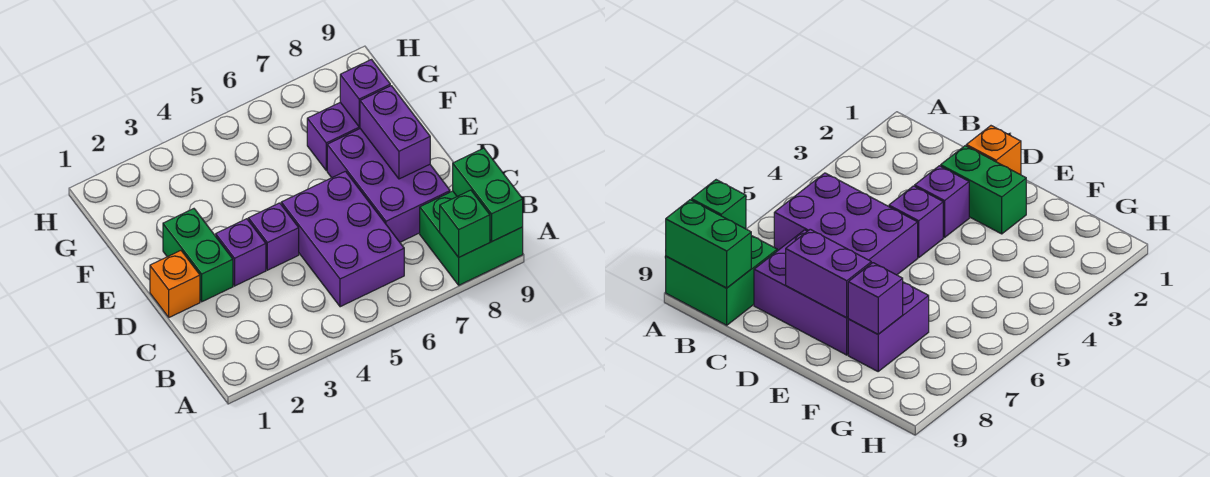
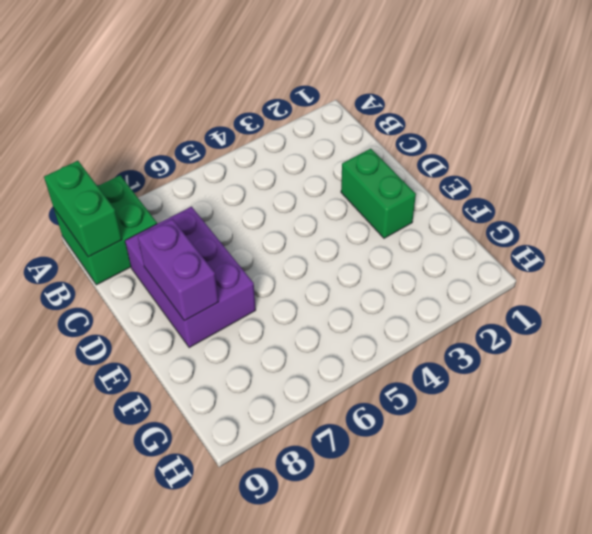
none -> purple 2x3 brick [281,171,404,307]
none -> orange 1x1 brick [150,251,200,317]
none -> purple 1x1 brick [216,219,266,286]

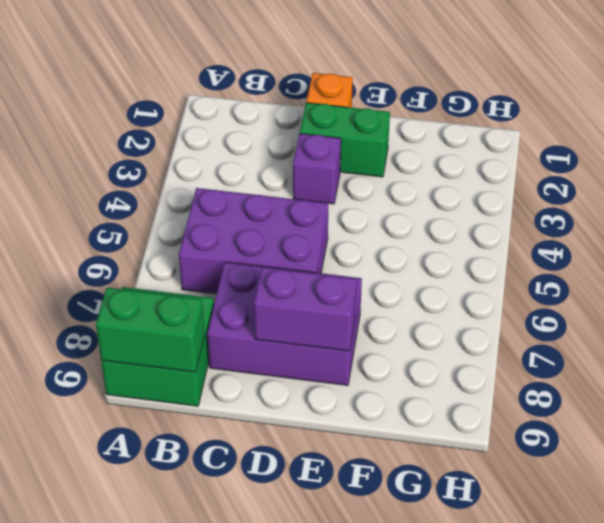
none -> purple 1x1 brick [248,203,299,270]
none -> purple 1x2 brick [307,102,360,171]
none -> green 1x1 brick [440,190,490,257]

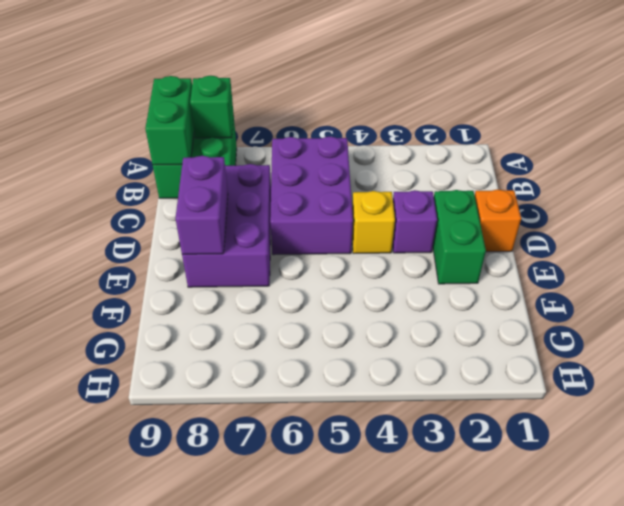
yellow 1x1 brick [352,191,395,254] -> purple 1x1 brick [248,203,299,270]
none -> purple 1x2 brick [307,102,360,171]
none -> purple 1x1 brick [340,60,390,127]

